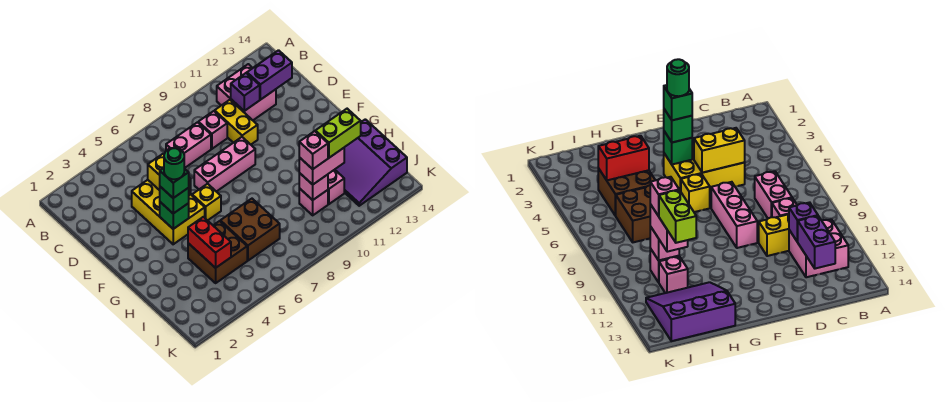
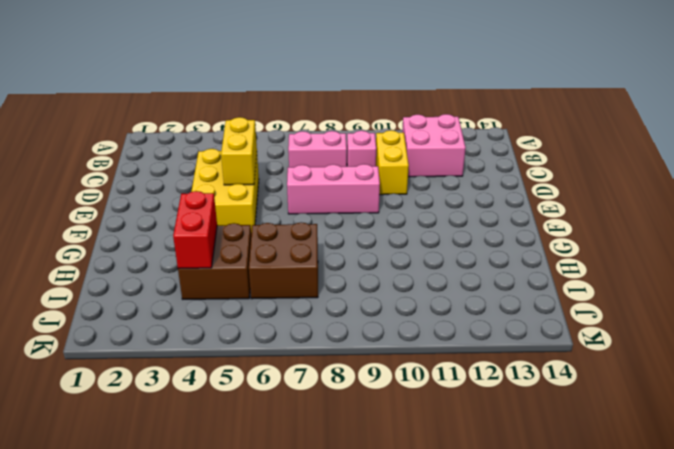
none -> yellow 1x1 brick [192,184,221,220]
none -> purple 3x3 slope [335,119,407,206]
none -> pink 1x1 brick [299,188,328,215]

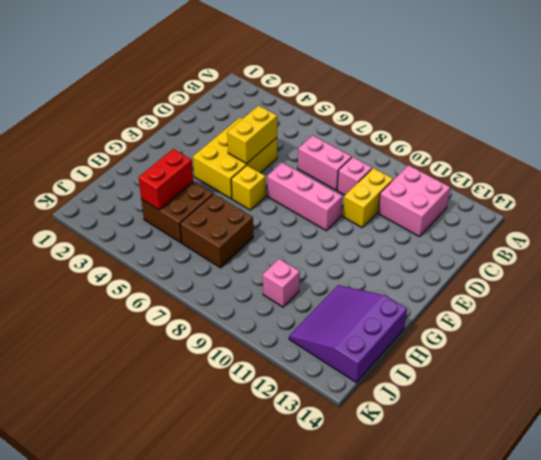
none -> pink 1x1 brick [328,170,344,204]
none -> purple 1x1 brick [231,73,260,111]
none -> purple 1x2 brick [247,50,292,100]

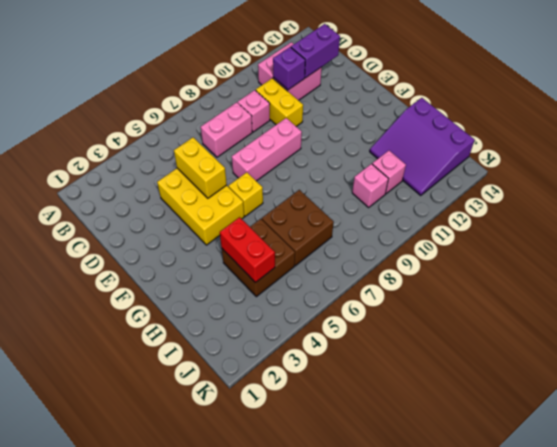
none -> green 1x1 brick [160,202,189,229]
none -> pink 1x1 brick [299,173,328,200]
none -> green 1x1 brick [160,187,189,214]

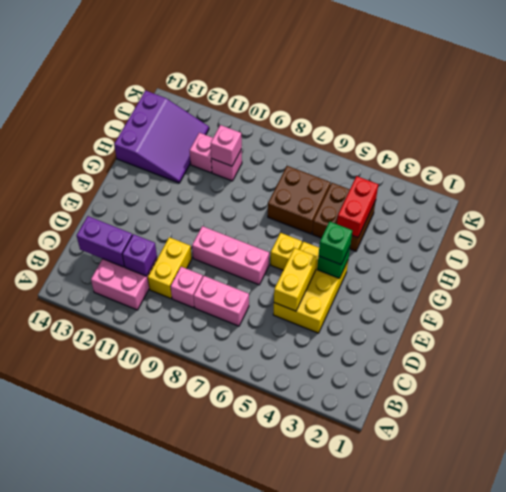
none -> pink 1x2 brick [299,148,344,185]
none -> green 1x1 brick [160,168,189,198]
none -> pink 1x1 brick [299,131,328,169]

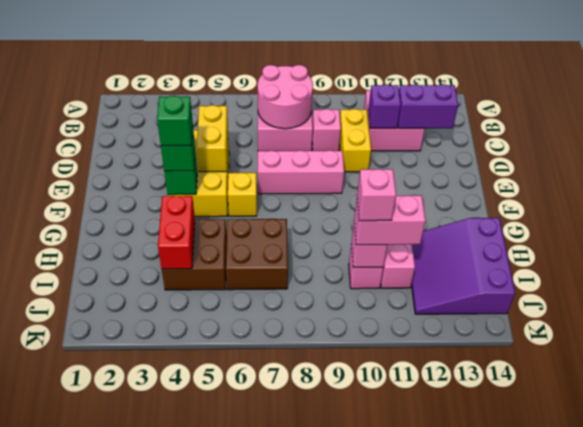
pink 2x2 round brick [257,65,313,129] -> none
none -> lime 1x2 brick [315,109,361,158]
none -> green 1x1 round brick [164,148,184,179]

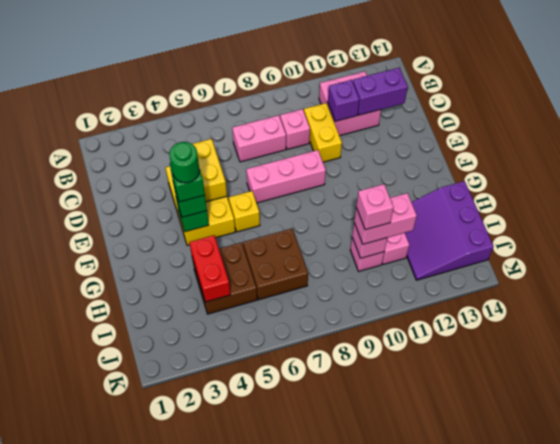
none -> lime 1x2 brick [315,109,361,158]

